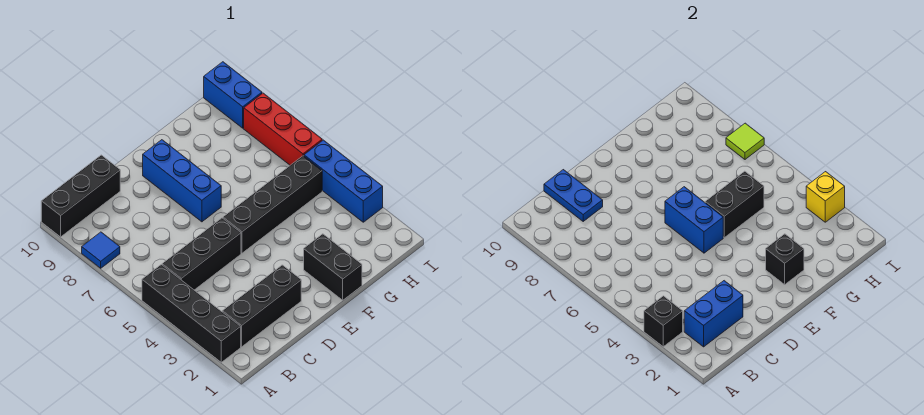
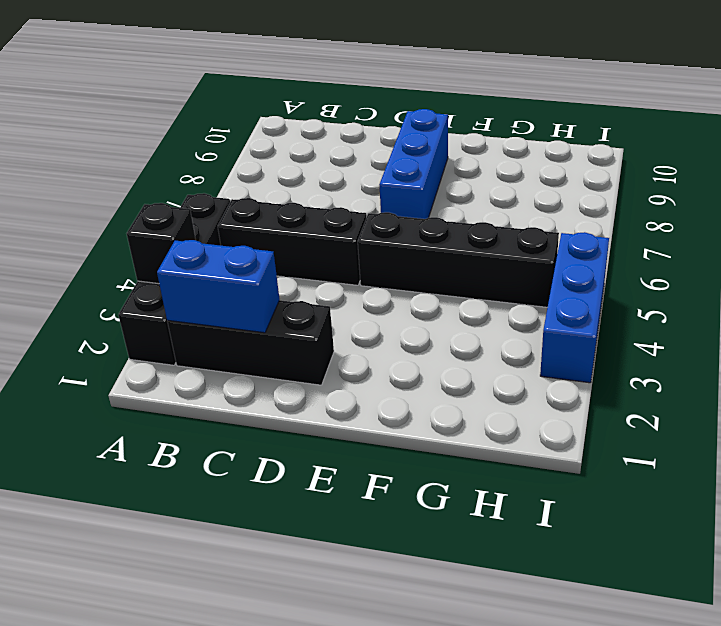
none -> blue 1x1 tile [82,232,120,268]
none -> black 1x3 brick [41,155,120,237]
none -> black 1x2 brick [304,234,362,300]

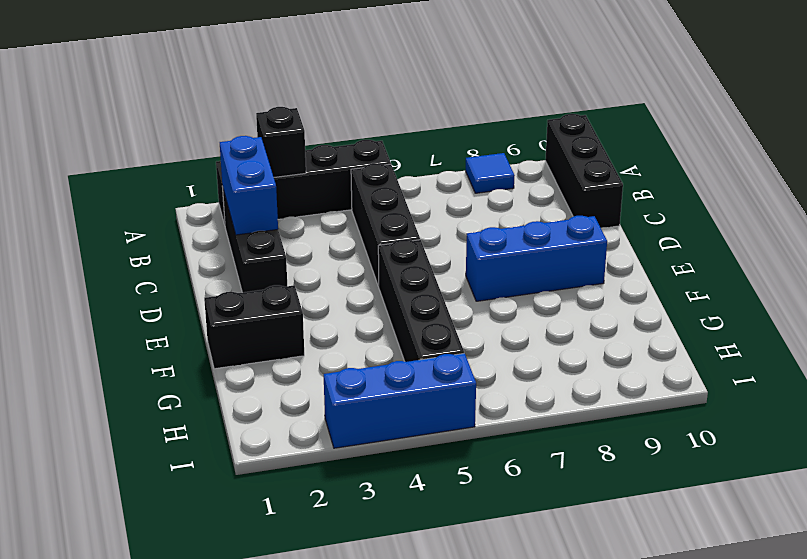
none -> red 1x3 brick [244,93,322,165]
none -> blue 1x2 brick [204,62,262,128]
none -> blue 1x2 plate [544,170,603,221]

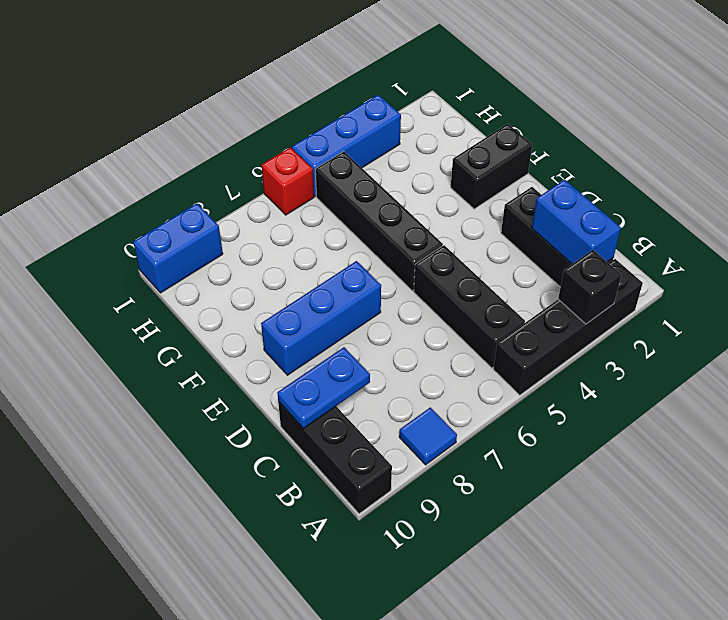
red 1x1 brick [261,147,314,215] -> red 1x3 brick [244,93,322,165]
none -> blue 1x2 brick [665,187,723,253]
none -> black 1x1 brick [766,234,804,285]
none -> black 1x2 brick [705,171,764,238]

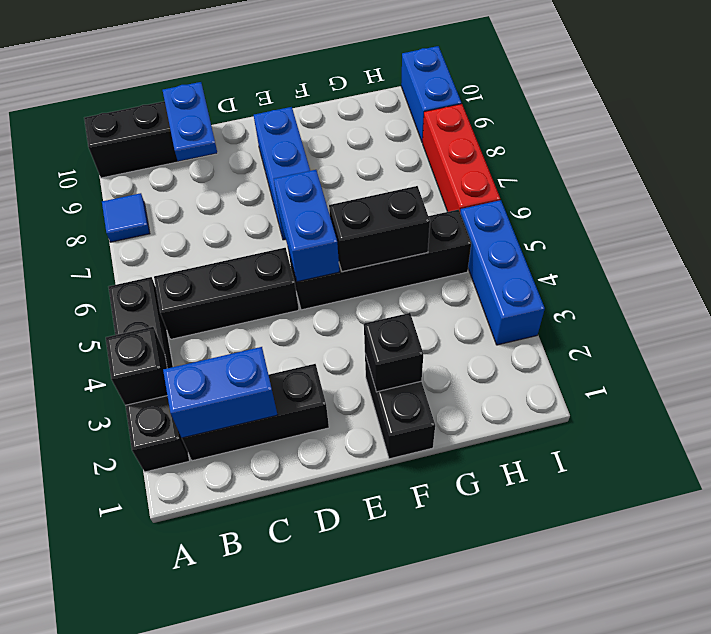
none -> yellow 1x1 brick [806,172,845,222]
none -> lime 1x1 tile [726,123,764,159]

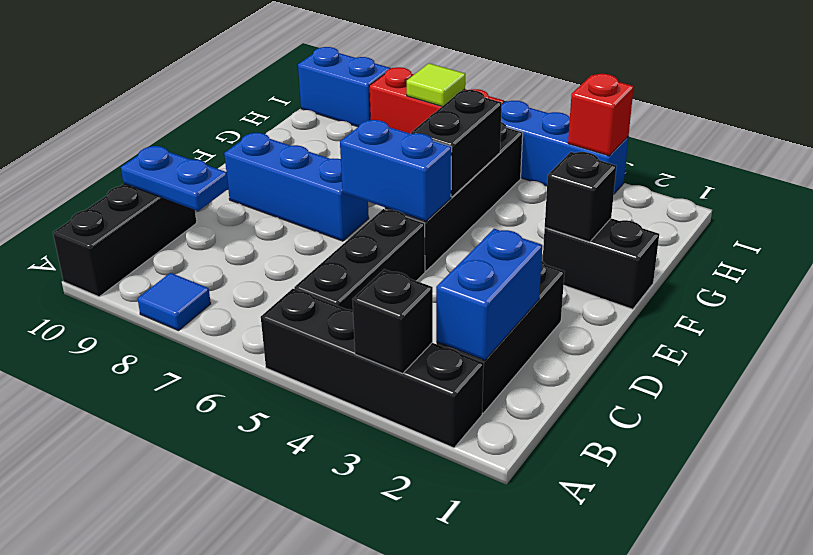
red 1x1 brick [568,74,634,156] -> yellow 1x1 brick [806,172,845,222]

